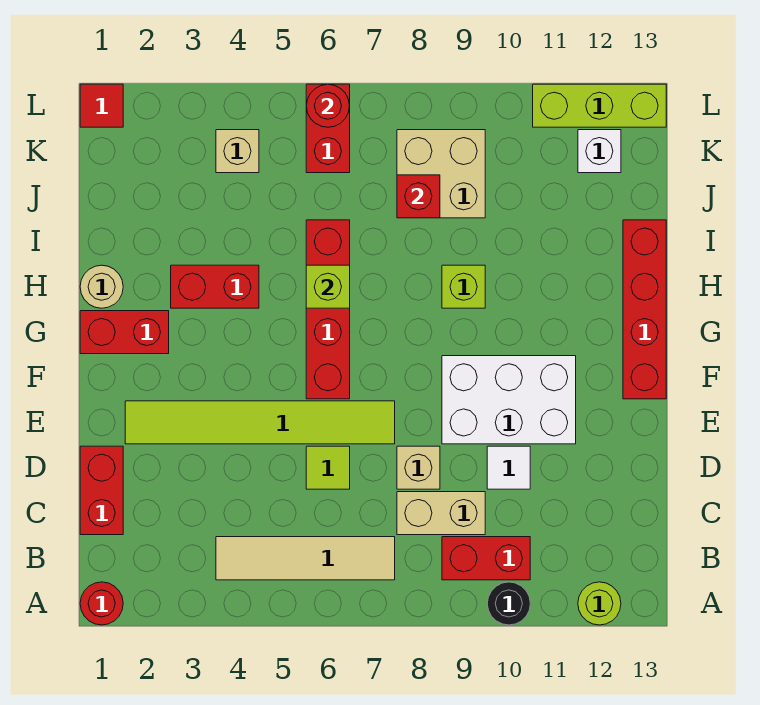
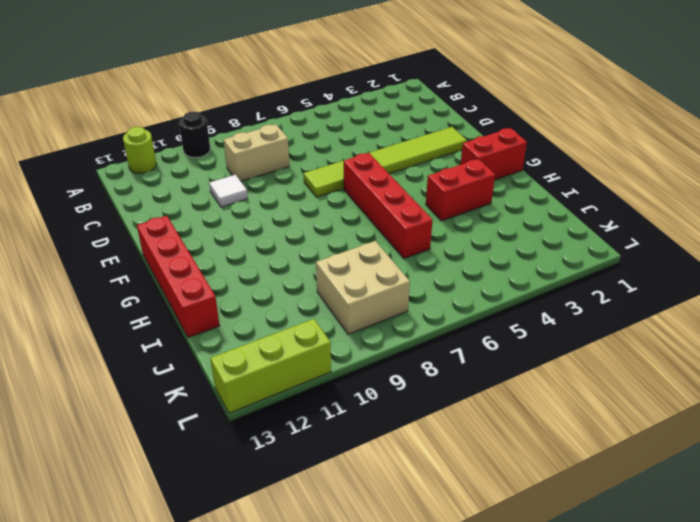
none -> red 1x1 round brick [80,582,123,625]
none -> tan 1x4 tile [216,537,395,580]
none -> red 1x2 brick [442,537,530,580]

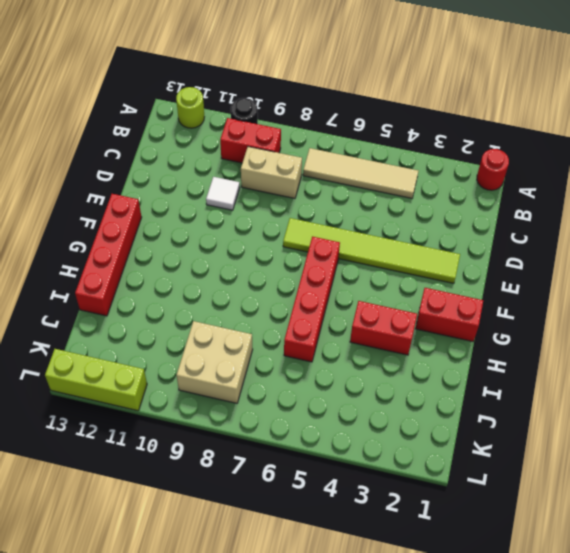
none -> red 1x2 brick [80,446,123,535]
none -> lime 1x1 tile [306,446,350,489]
none -> tan 1x1 brick [397,446,440,489]

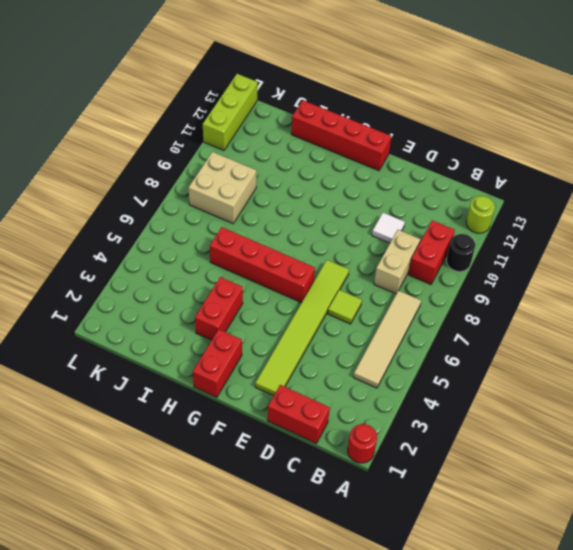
none -> tan 1x1 brick [397,446,440,489]
none -> white 2x3 brick [442,356,576,444]
none -> tan 1x1 round brick [80,265,123,308]

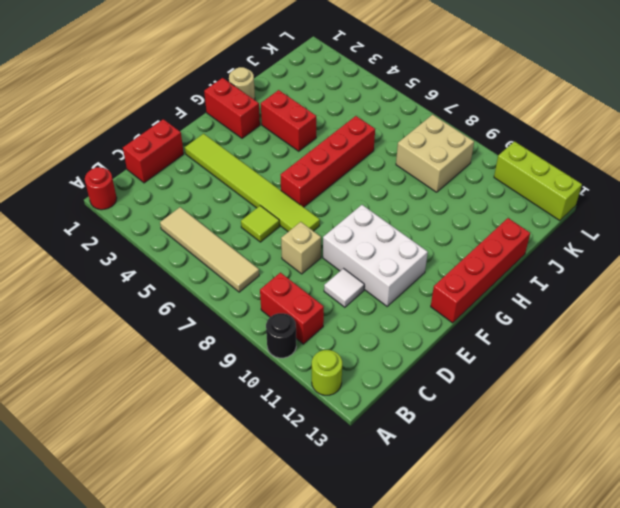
none -> tan 1x2 brick [397,492,485,535]
none -> lime 1x1 brick [442,265,485,308]
none -> tan 1x1 brick [216,130,259,173]

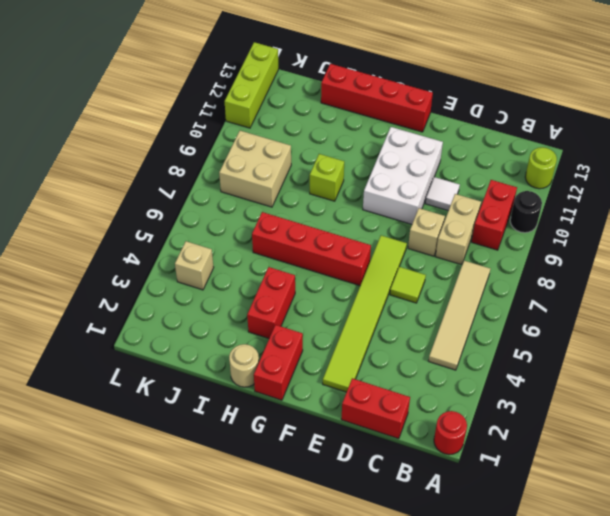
none -> red 1x2 brick [306,84,350,173]
none -> white 1x1 brick [578,130,621,173]
none -> red 1x1 tile [80,84,123,127]

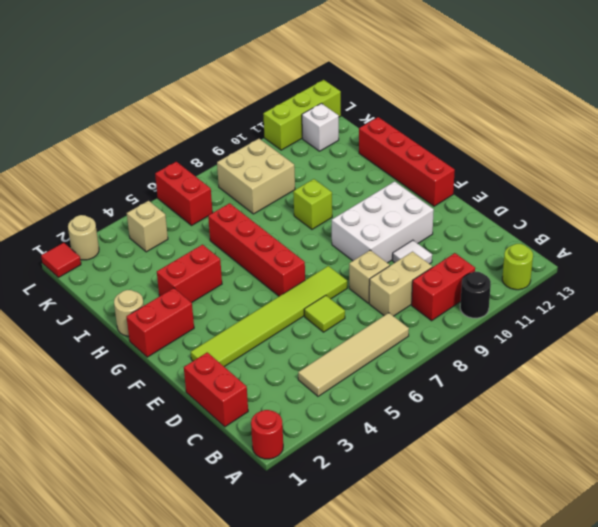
tan 1x1 round brick [68,215,99,260] -> none
none -> lime 1x1 brick [306,265,350,308]
none -> red 1x1 brick [397,175,440,218]
none -> red 1x1 round brick [306,84,349,127]

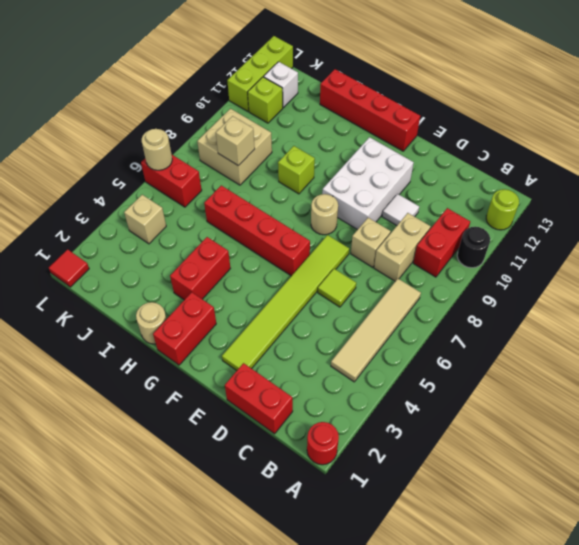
tan 1x1 round brick [311,194,338,235] -> none
tan 1x1 brick [216,116,255,166] -> red 1x1 brick [397,175,440,218]
lime 1x1 brick [248,77,283,123] -> lime 1x1 brick moved to [306,265,350,308]
tan 1x1 round brick [142,129,172,170] -> red 1x1 round brick [306,84,349,127]

